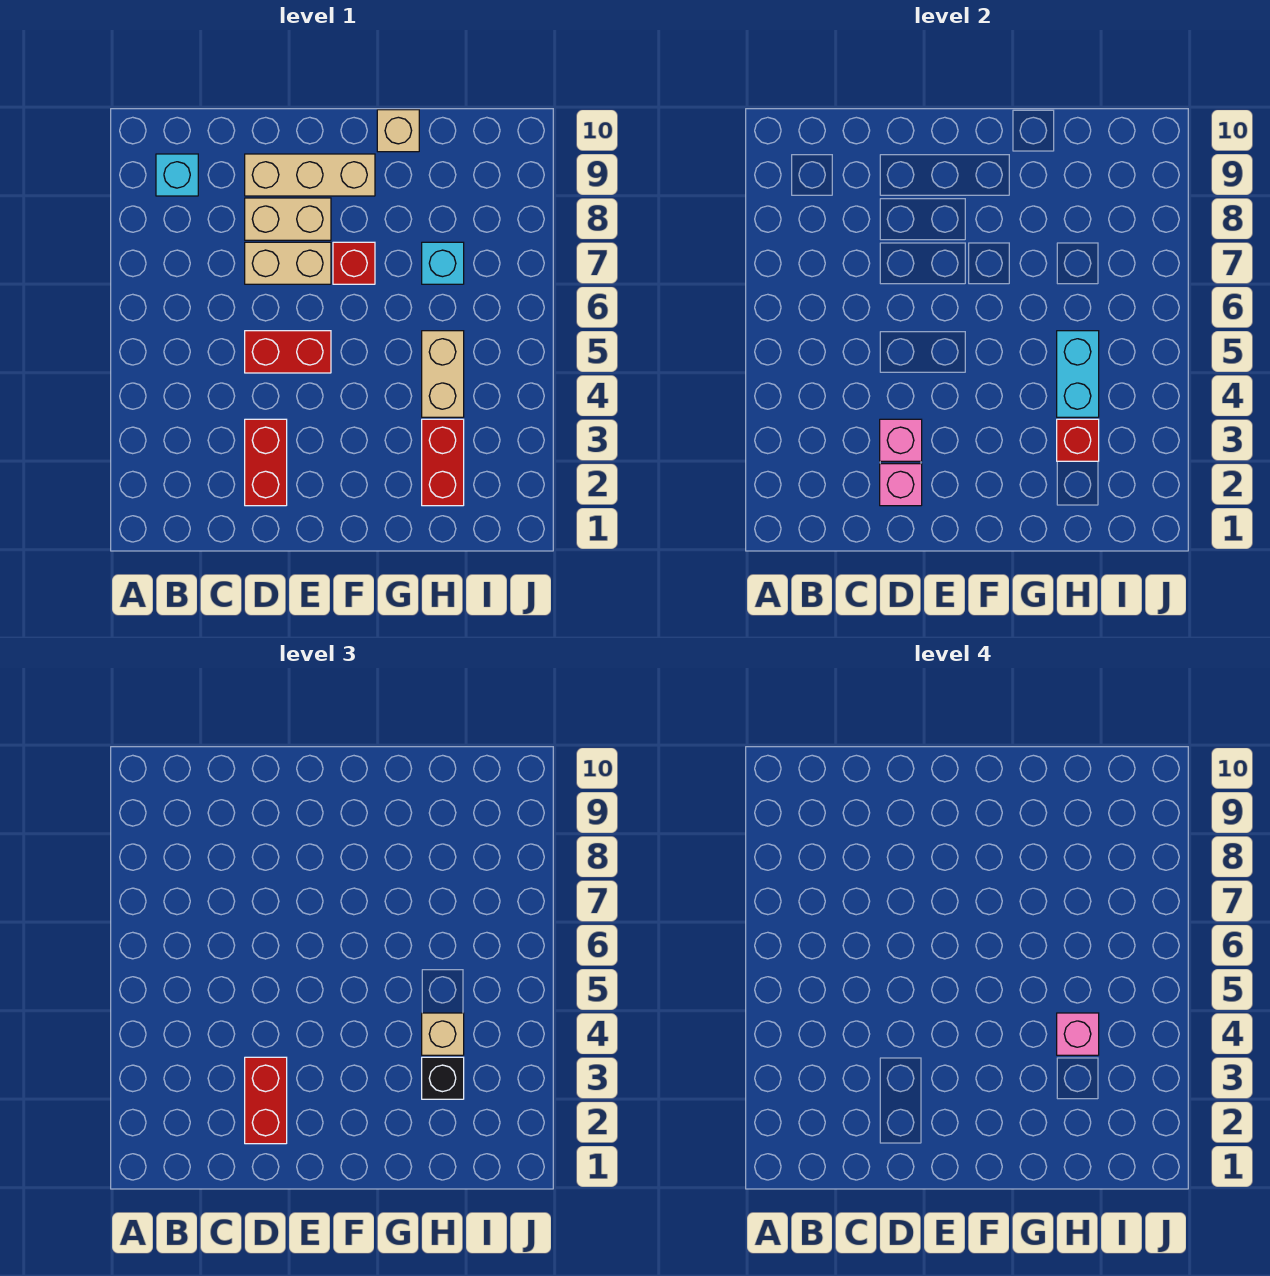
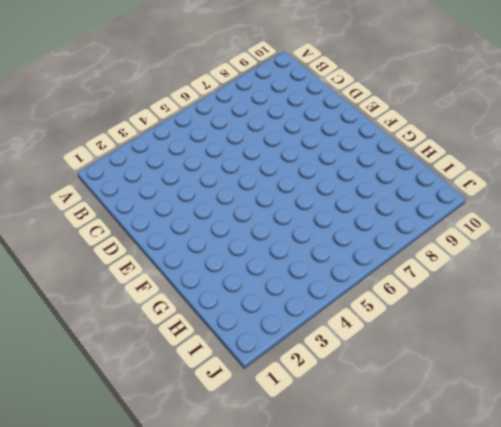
none -> cyan 1x1 brick [156,154,198,196]
none -> red 1x2 brick [245,419,287,506]
none -> red 1x2 brick [245,331,331,373]

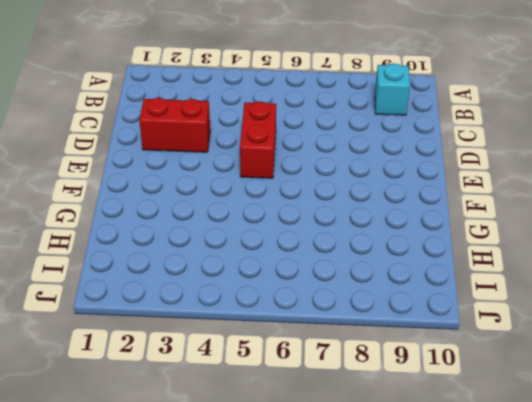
none -> tan 1x2 brick [245,242,331,284]
none -> tan 1x2 brick [245,198,331,240]
none -> tan 1x3 brick [245,154,375,196]

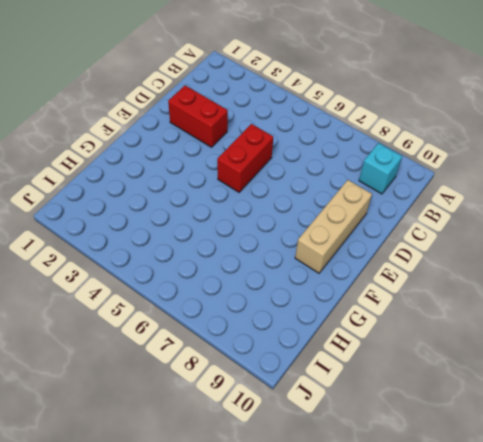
none -> tan 1x2 brick [245,242,331,284]
none -> tan 1x2 brick [245,198,331,240]
none -> red 1x1 brick [333,242,375,284]

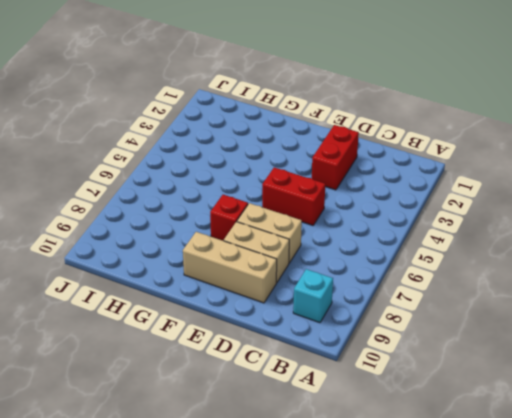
none -> tan 1x1 brick [377,110,419,152]
none -> red 1x2 brick [422,419,464,506]
none -> tan 1x2 brick [422,331,464,417]

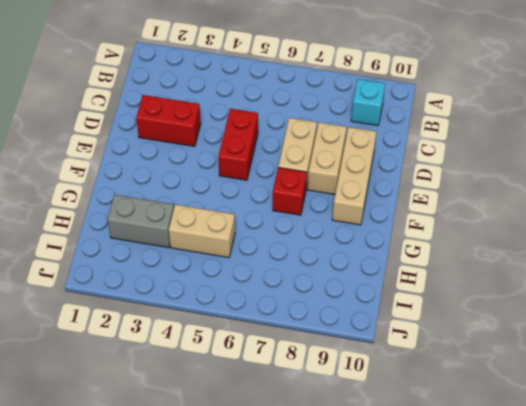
grey 1x2 brick [107,195,174,248] -> red 1x2 brick [422,419,464,506]
none -> tan 1x1 brick [377,110,419,152]
none -> cyan 1x1 brick [422,242,464,284]
none -> pink 1x1 brick [880,464,922,506]

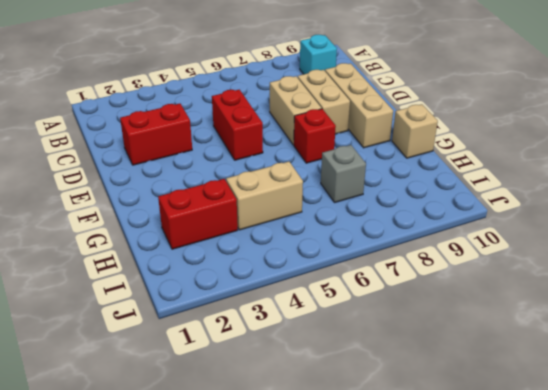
grey 1x1 brick [321,145,366,203] -> cyan 1x1 brick [422,242,464,284]
none -> pink 1x1 brick [880,464,922,506]
none -> pink 1x1 brick [880,419,922,461]
none -> red 1x1 brick [1057,419,1099,461]

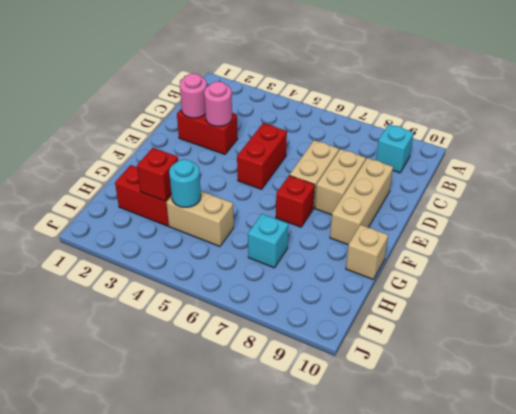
pink 1x1 round brick [180,73,207,118] -> pink 1x1 brick [880,464,922,506]
pink 1x1 round brick [204,81,232,126] -> pink 1x1 brick [880,419,922,461]
cyan 1x1 round brick [169,159,201,207] -> cyan 1x2 brick [1057,331,1099,417]
none -> red 1x2 brick [245,1057,287,1144]
none -> black 1x1 brick [422,1057,464,1099]
none -> tan 1x1 brick [422,1013,464,1055]

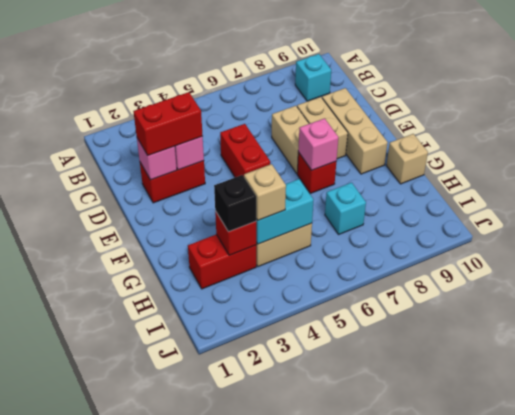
pink 1x1 brick [298,118,338,170] -> pink 1x1 brick moved to [1057,1013,1099,1055]

